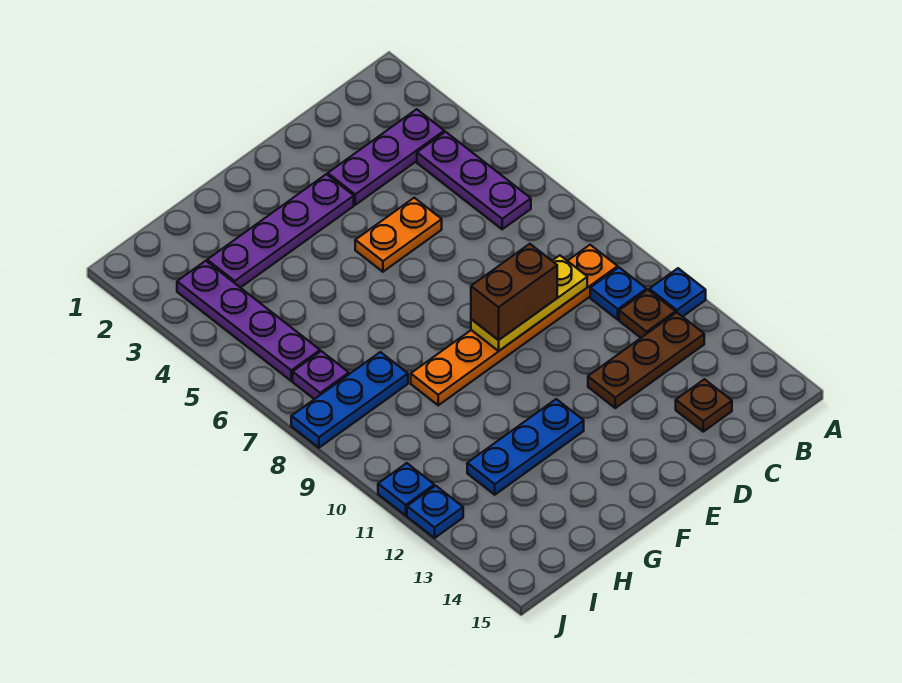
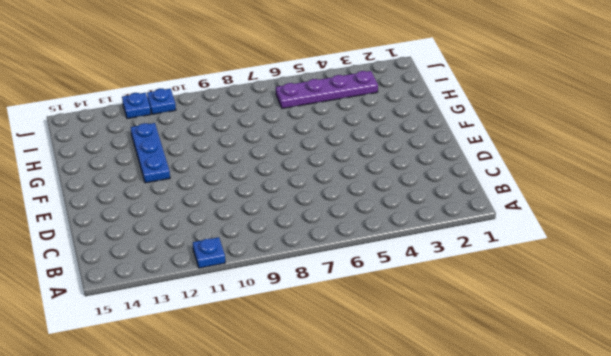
none -> purple 1x3 plate [328,109,444,205]
none -> purple 1x3 plate [417,132,531,229]
none -> orange 1x6 plate [411,245,618,405]

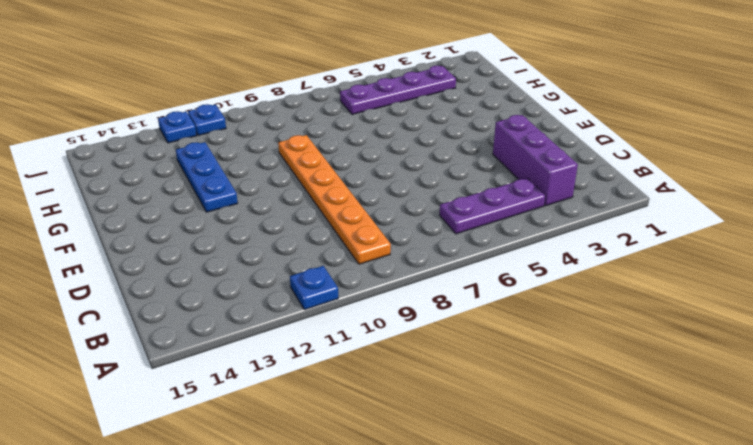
purple 1x3 brick [493,115,578,205] -> purple 1x3 plate [328,109,444,205]
none -> blue 1x1 plate [590,267,647,320]
none -> brown 1x1 plate [619,290,675,338]
none -> brown 1x3 plate [588,313,704,408]

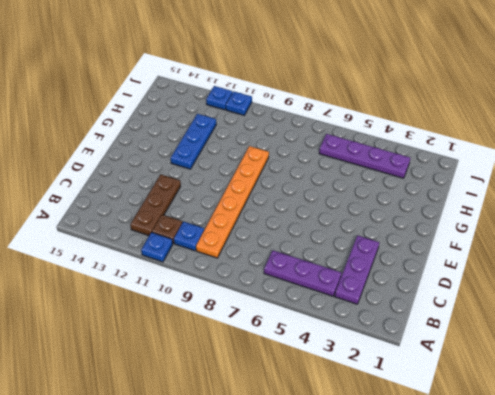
none -> brown 1x1 plate [676,379,732,432]
none -> orange 1x2 plate [355,198,442,272]
none -> purple 1x4 plate [207,174,354,288]

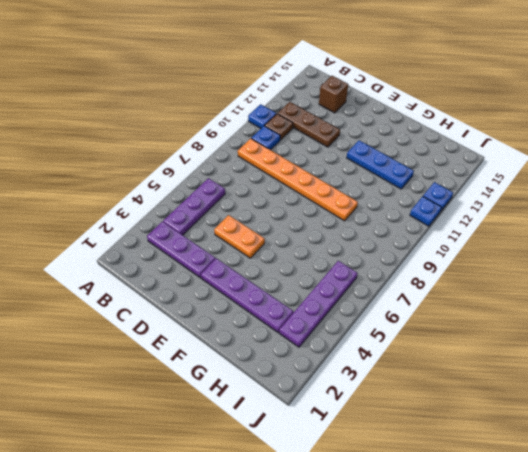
brown 1x1 brick [319,76,348,113] -> brown 1x1 plate [676,379,732,432]
none -> blue 1x3 plate [291,352,408,448]
none -> purple 1x1 plate [293,351,349,399]
none -> yellow 1x3 plate [471,255,587,351]

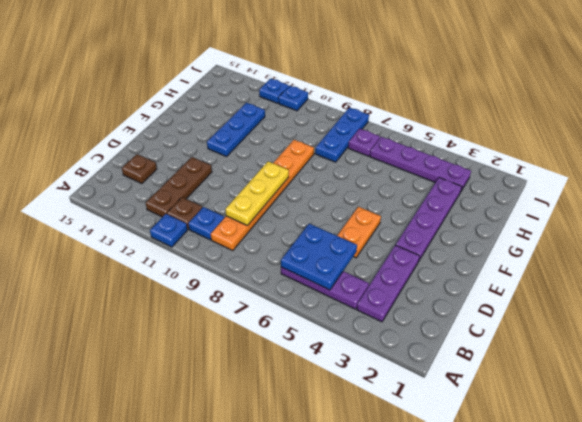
blue 2x2 plate [281,224,357,290] -> none
none -> brown 1x2 brick [471,244,557,340]

